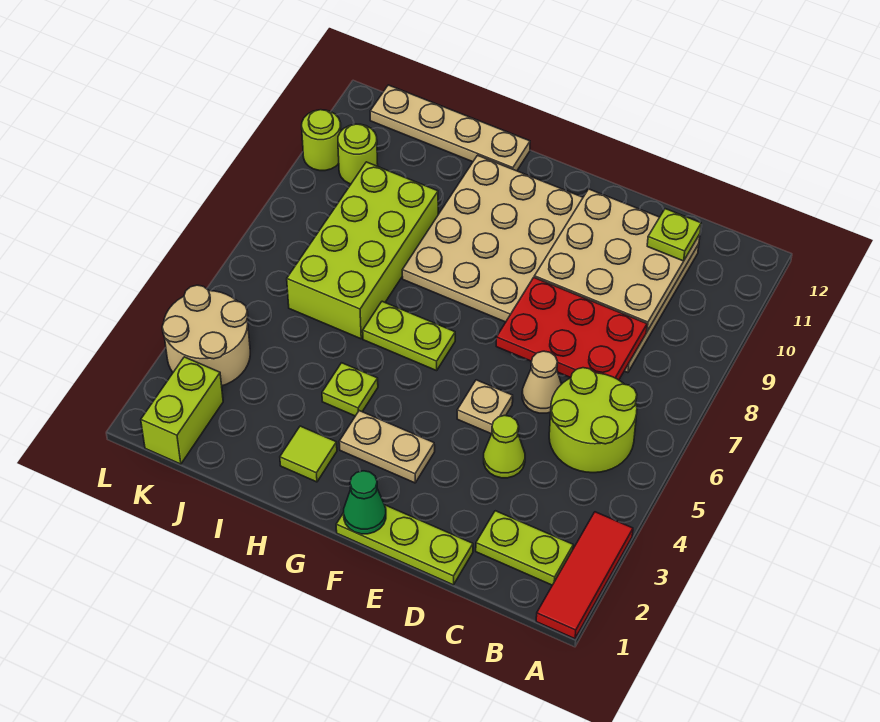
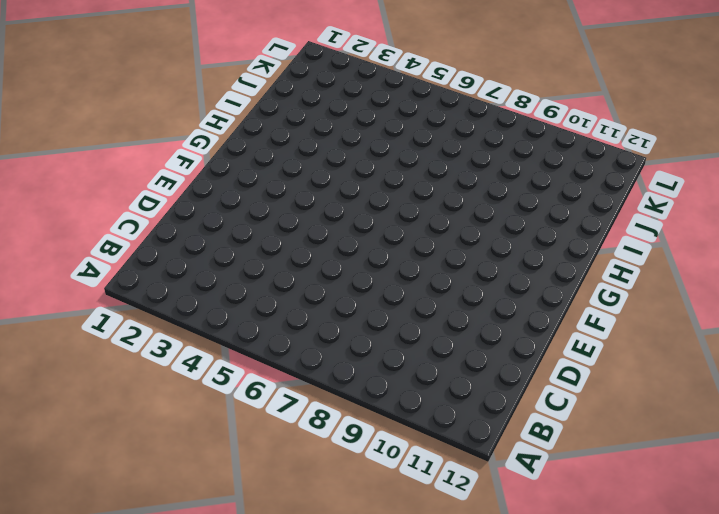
none -> red 1x3 tile [536,512,633,639]
none -> lime 1x2 plate [476,511,573,585]
none -> lime 2x2 round brick [549,368,637,473]

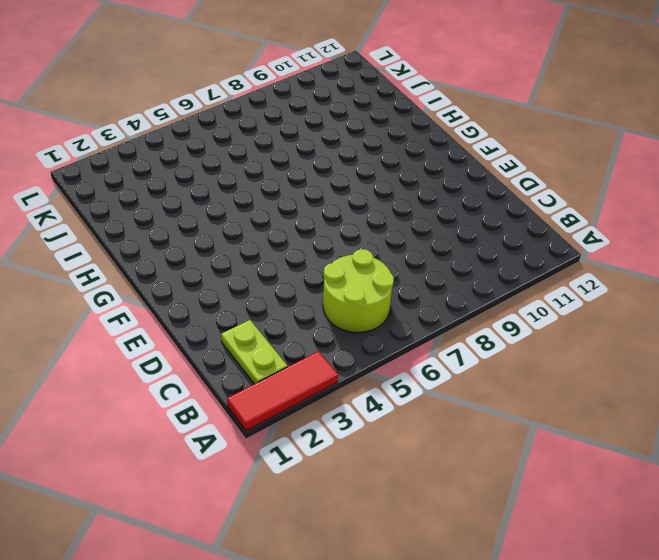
none -> tan 4x6 plate [402,155,699,373]
none -> lime 1x3 plate [336,505,473,585]
none -> lime 1x1 cone [484,415,525,478]

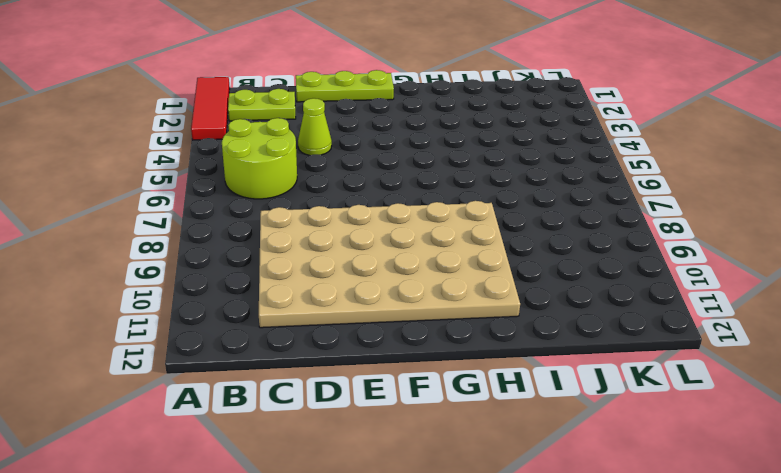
none -> tan 1x1 cone [522,351,561,413]
none -> tan 1x1 plate [457,380,513,434]
none -> tan 1x2 plate [339,411,435,483]

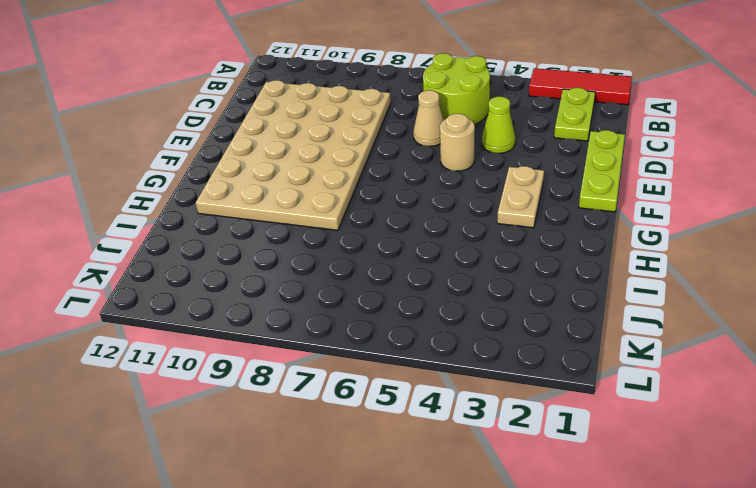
tan 1x1 round brick [440,114,475,171] -> tan 1x1 plate [457,380,513,434]
none -> lime 1x2 plate [363,301,455,371]
none -> lime 1x1 tile [280,426,337,482]
none -> lime 1x1 plate [322,363,378,416]

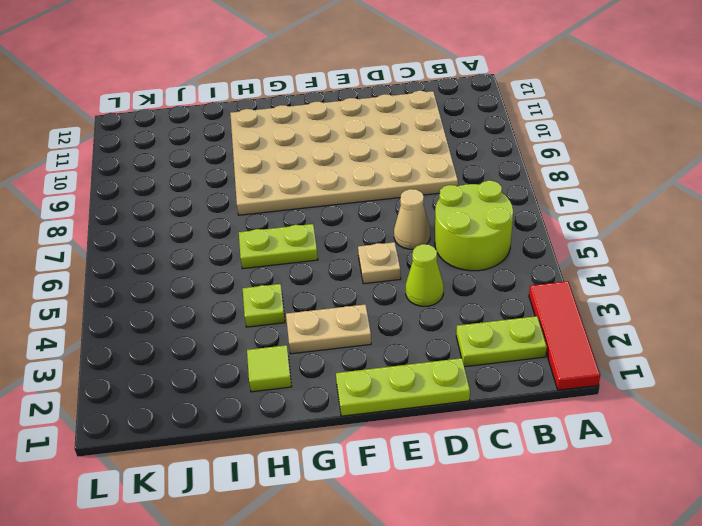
none -> tan 1x4 plate [370,85,530,171]
none -> lime 2x4 brick [287,162,438,339]
none -> lime 1x2 brick [141,357,223,464]

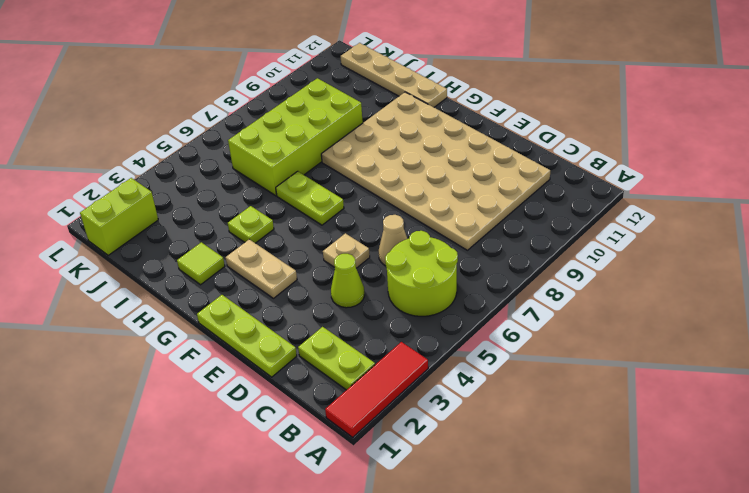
none -> tan 2x2 round brick [162,285,250,386]
none -> lime 1x1 round brick [338,124,378,184]
none -> lime 1x1 round brick [302,110,341,171]

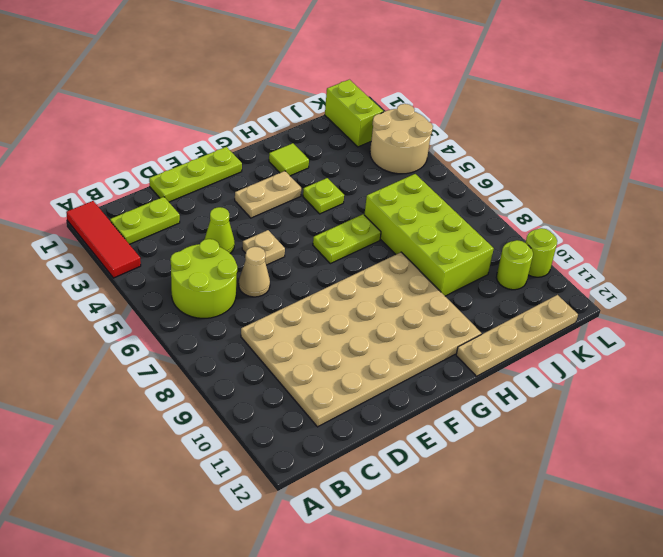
none -> red 2x3 plate [496,278,647,380]
none -> tan 3x3 plate [534,189,700,332]
none -> green 1x1 cone [344,471,386,534]

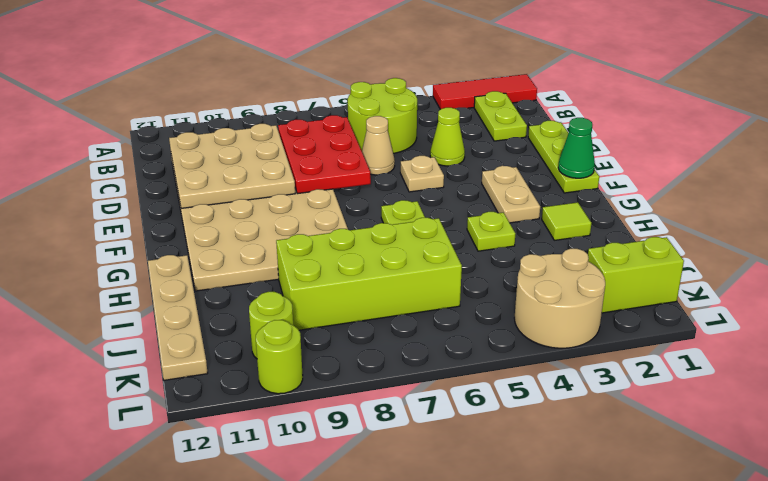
none -> lime 1x1 plate [647,209,701,261]

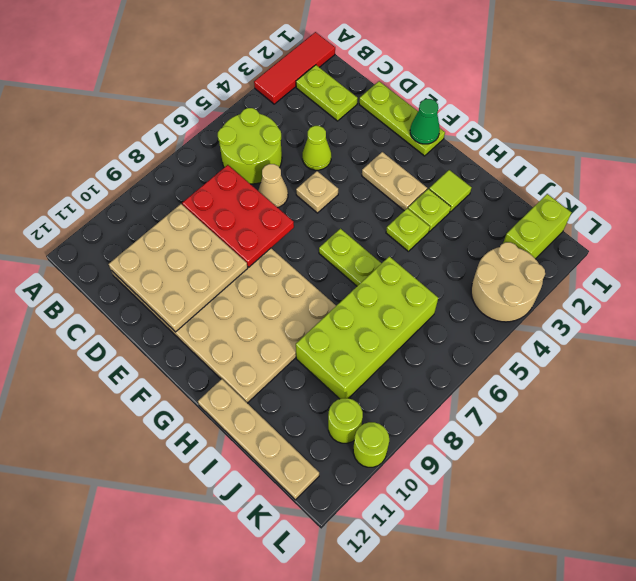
lime 1x1 plate [408,189,451,231] -> lime 1x1 plate moved to [647,209,701,261]

